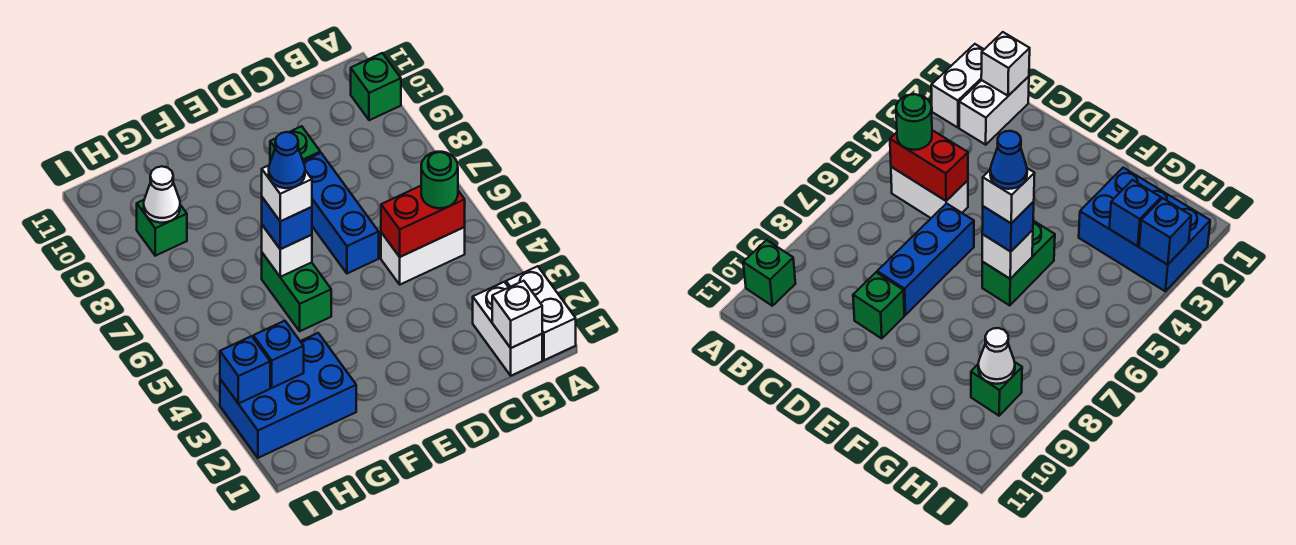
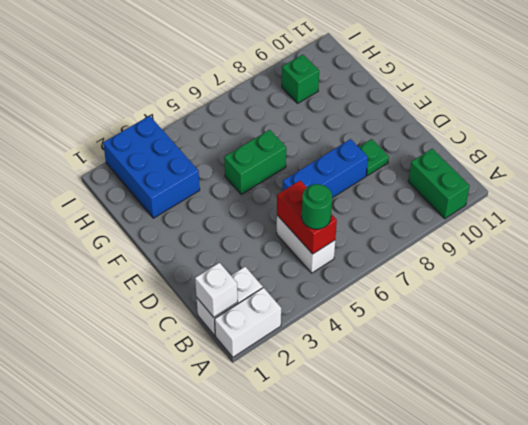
green 1x2 brick [408,149,470,219] -> green 1x1 brick [351,53,401,120]
green 1x1 plate [359,139,389,176] -> green 1x1 brick [270,126,320,162]
none -> white 1x1 brick [262,225,312,277]
none -> blue 1x1 brick [253,321,304,388]
none -> white 1x1 cone [144,166,180,223]

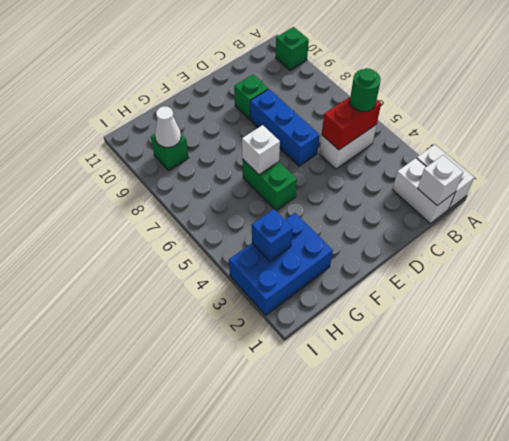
none -> blue 1x1 brick [220,336,270,404]
none -> blue 1x1 brick [262,197,312,249]
none -> white 1x1 brick [262,165,312,221]

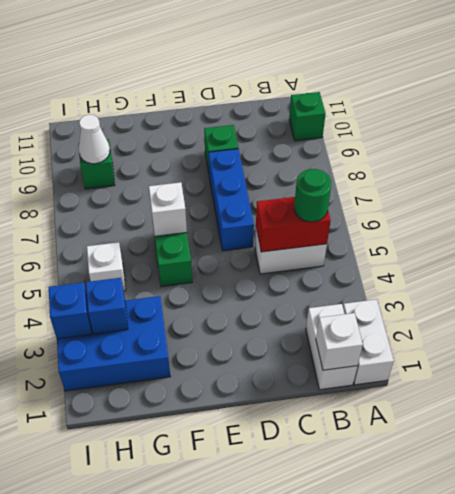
white 1x1 brick [87,242,126,291] -> white 1x1 brick moved to [262,165,312,221]
none -> blue 1x1 brick [262,197,312,249]
none -> blue 1x1 cone [269,132,305,188]

